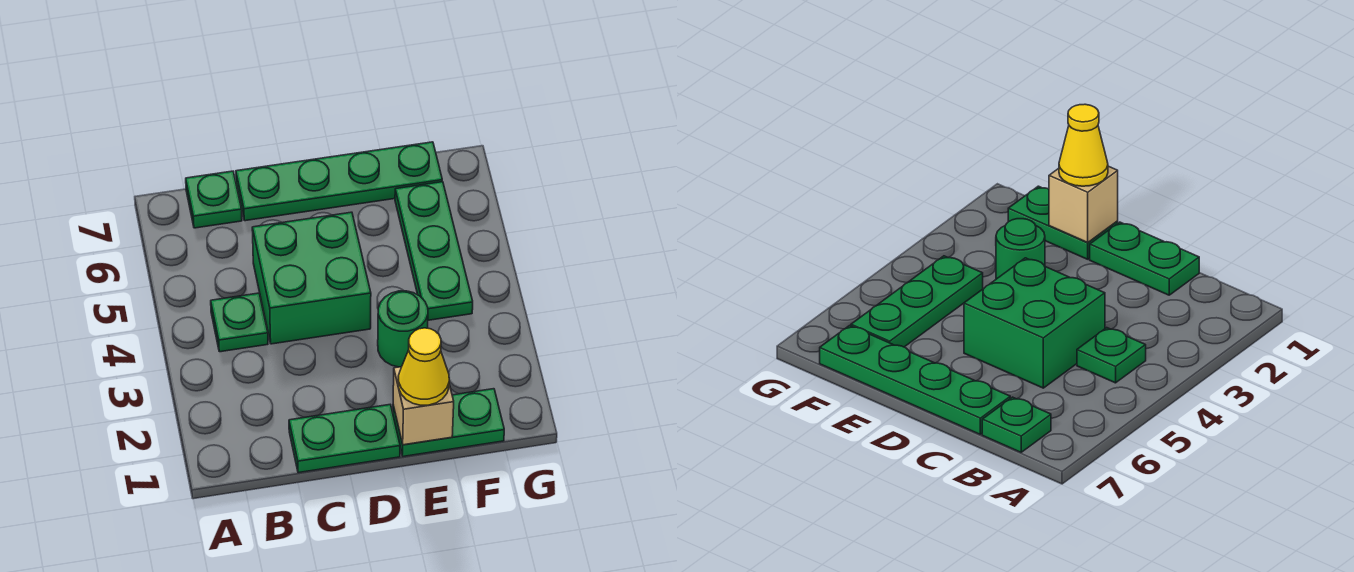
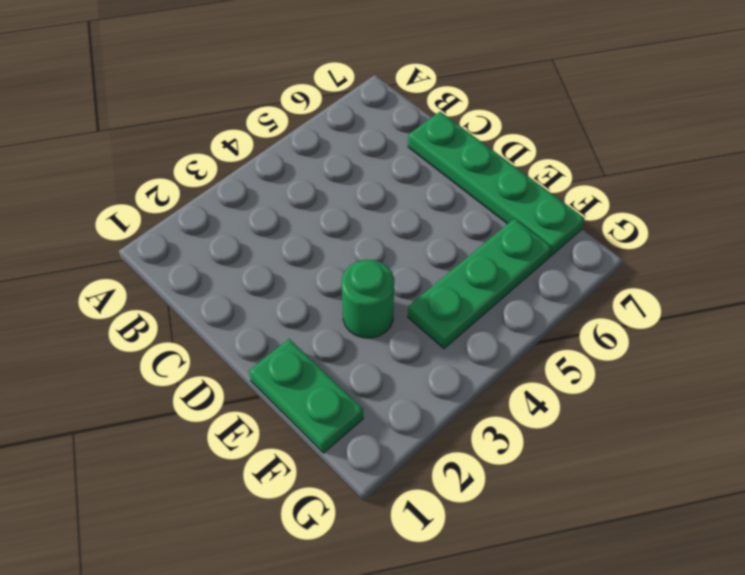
none -> green 1x1 plate [211,293,268,352]
none -> green 1x1 plate [186,171,242,228]

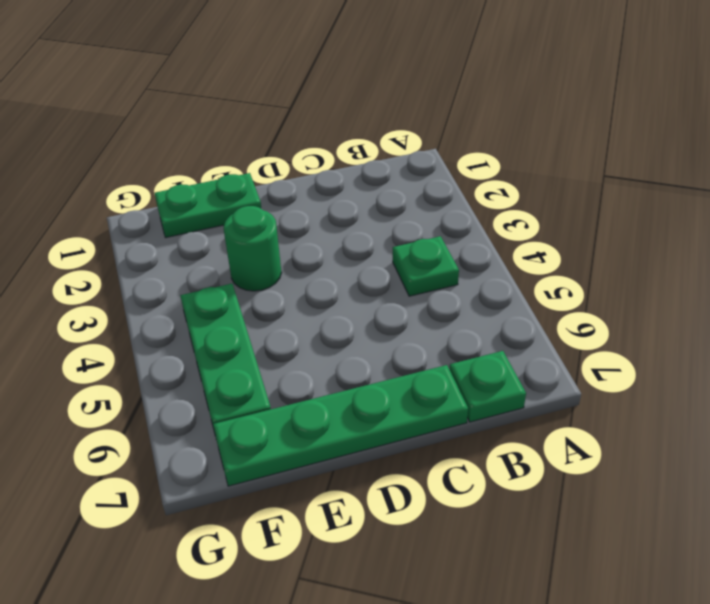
none -> green 1x2 plate [289,405,400,473]
none -> green 2x2 brick [252,212,371,344]

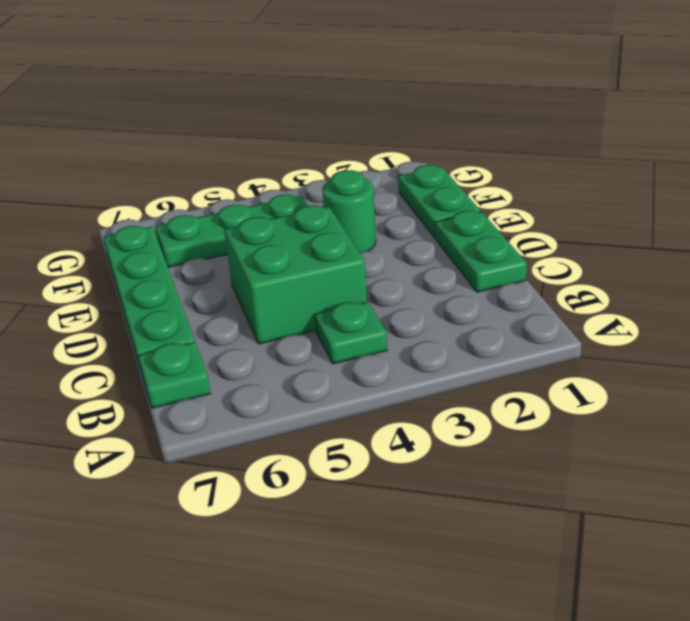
none -> tan 1x1 brick [393,367,454,445]
none -> yellow 1x1 cone [398,328,449,405]

